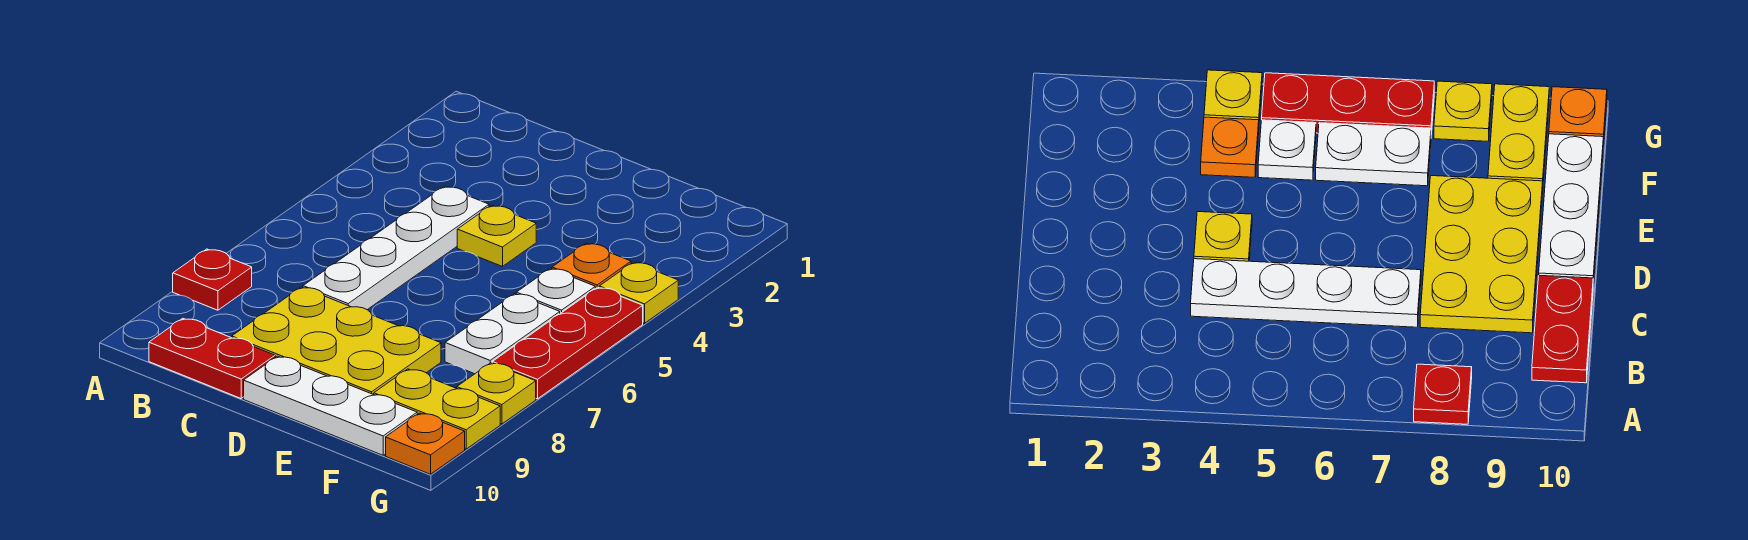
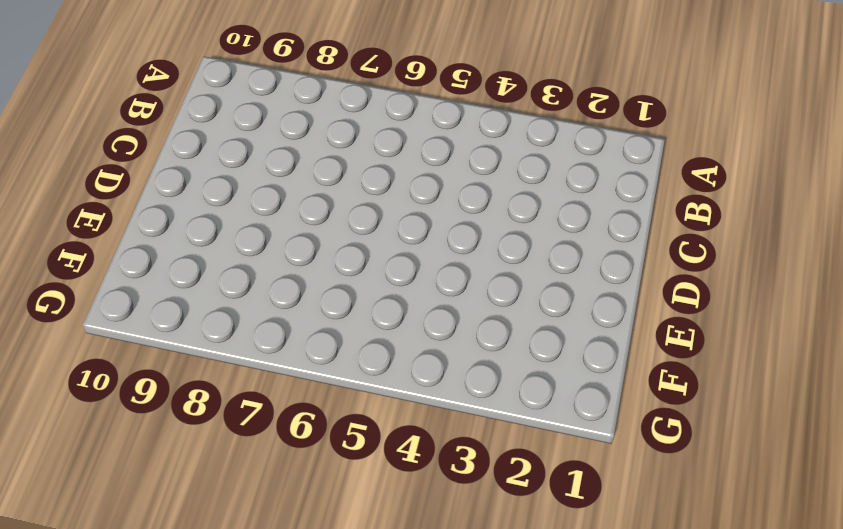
none -> red 1x1 plate [173,249,252,310]
none -> red 1x2 plate [149,318,275,398]
none -> white 1x4 plate [303,186,489,310]

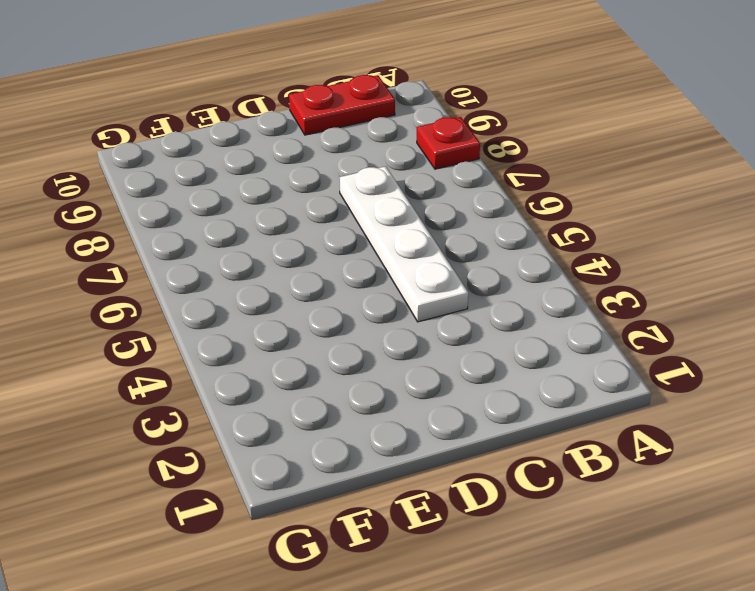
none -> yellow 2x3 plate [232,287,441,394]
none -> yellow 1x1 plate [457,205,536,267]
none -> white 1x3 plate [244,356,417,455]

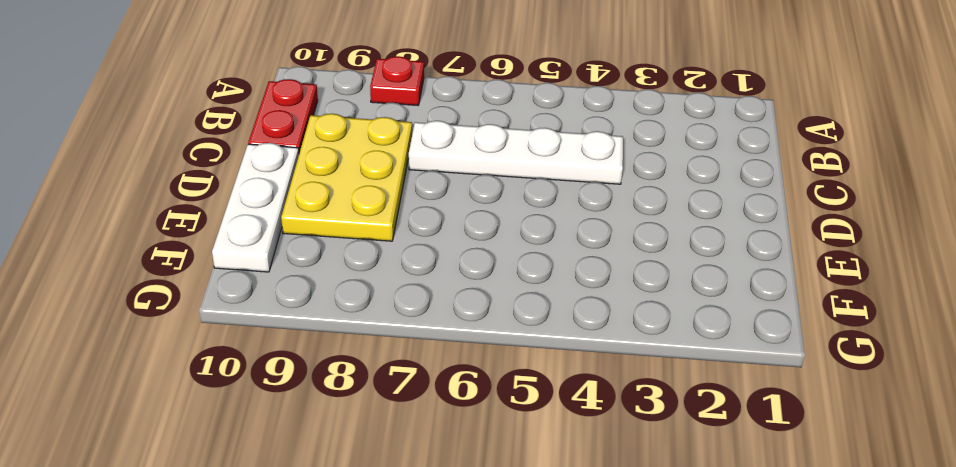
none -> yellow 1x1 plate [457,205,536,267]
none -> orange 1x1 plate [552,243,631,289]
none -> white 1x1 plate [516,268,595,313]

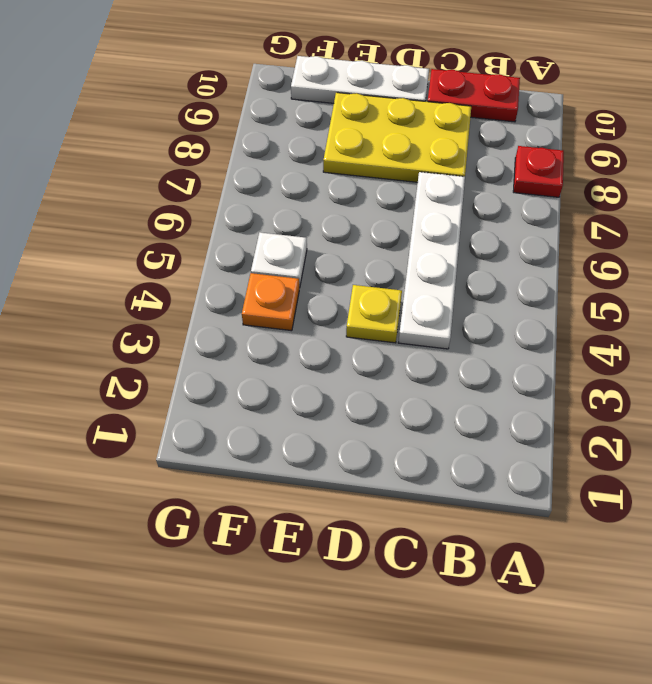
none -> white 1x2 plate [445,294,560,374]
none -> yellow 1x2 plate [374,369,500,449]
none -> yellow 1x1 plate [599,262,678,323]

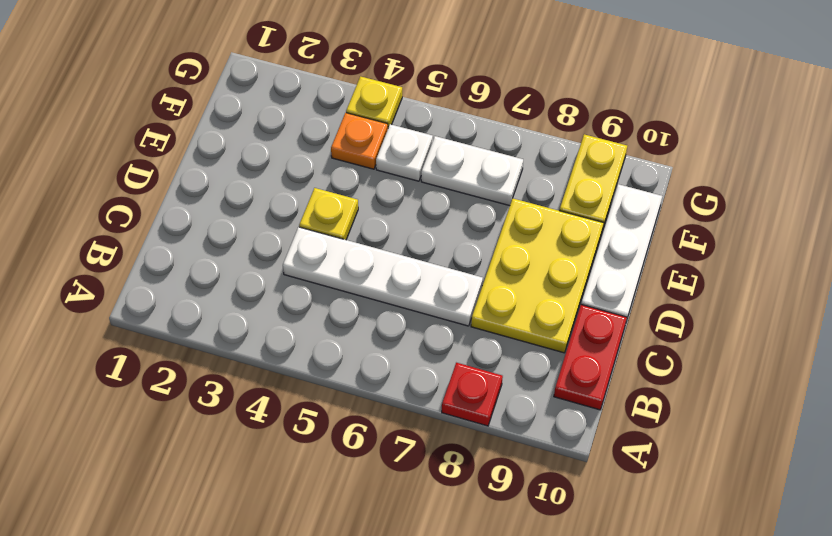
none -> red 1x3 plate [492,287,643,399]
none -> yellow 1x1 plate [457,363,536,424]
none -> orange 1x1 plate [386,413,465,474]

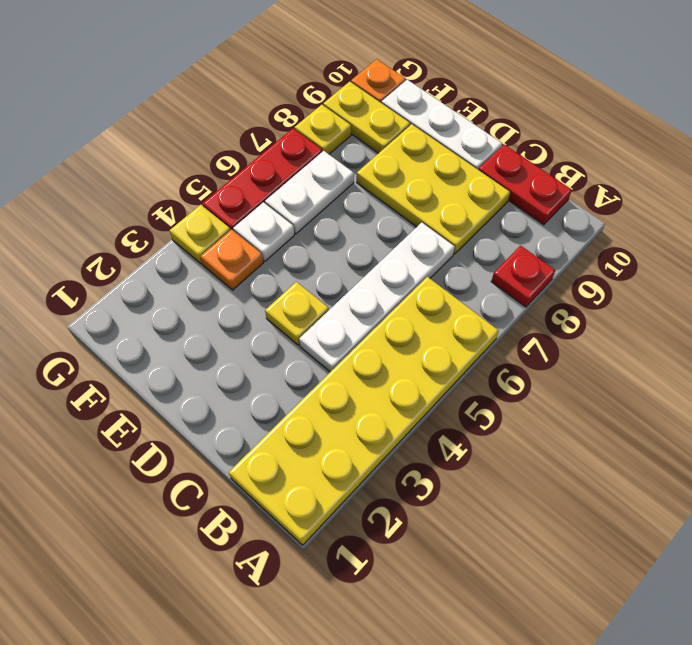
yellow 2x6 plate [229,277,499,545] -> none

